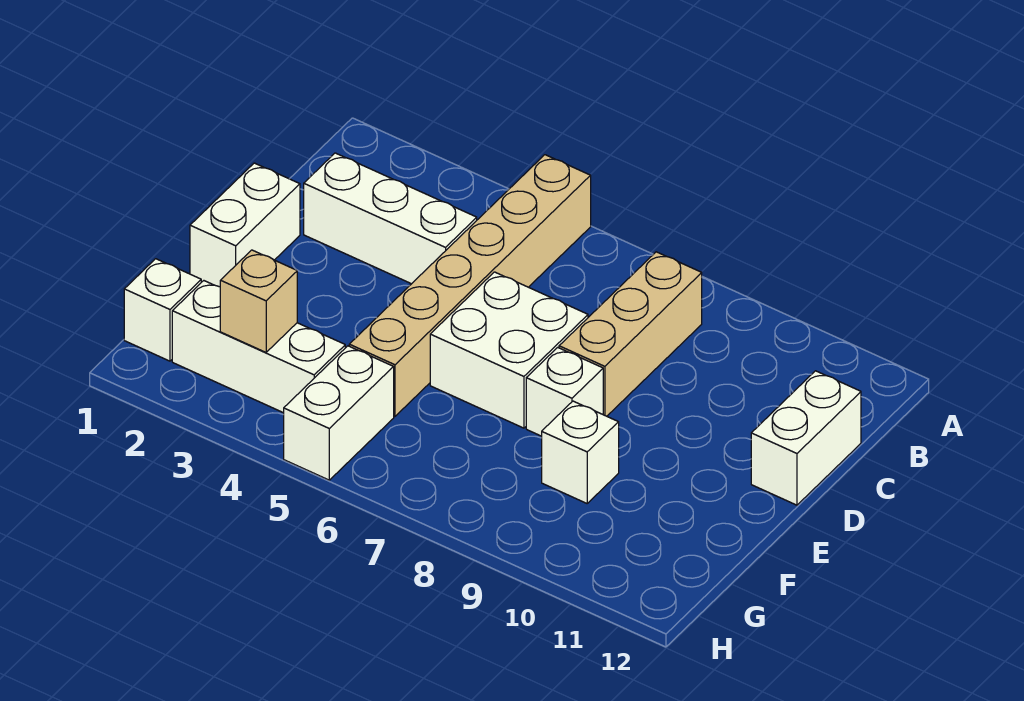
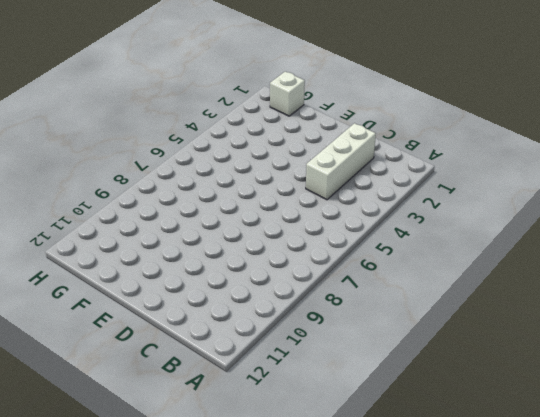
none -> tan 1x6 brick [349,155,591,416]
none -> tan 1x3 brick [559,252,702,416]
none -> white 1x2 brick [751,371,861,505]

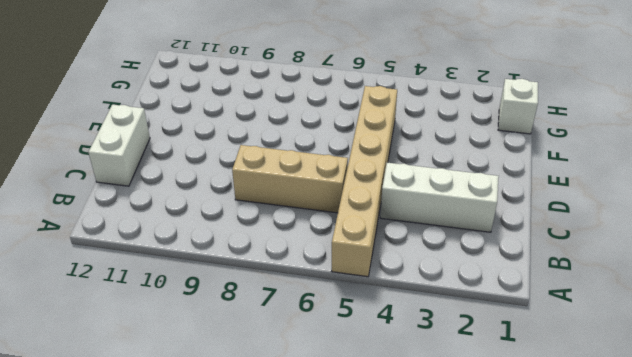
tan 1x3 brick [232,145,348,213] -> tan 1x3 brick turned to [559,252,702,416]
none -> white 1x2 brick [190,163,300,287]
none -> white 2x2 brick [430,272,588,428]
none -> white 1x1 brick [526,347,603,436]

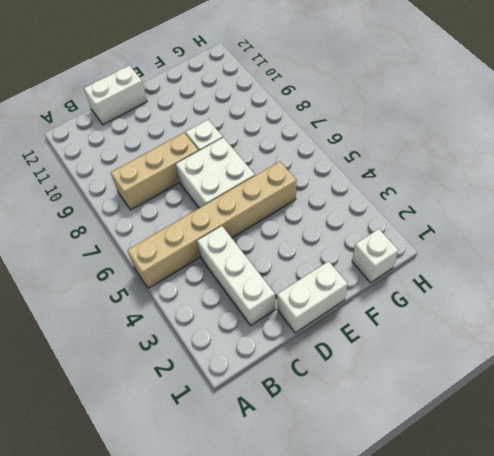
none -> white 1x1 brick [542,401,619,503]
none -> white 1x3 brick [172,281,345,413]
none -> white 1x2 brick [284,346,394,480]

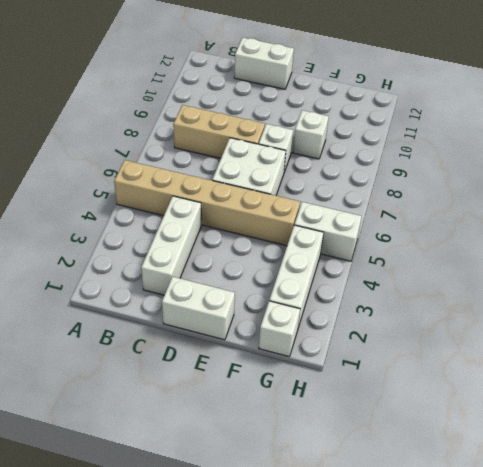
none -> tan 1x1 brick [220,250,297,352]

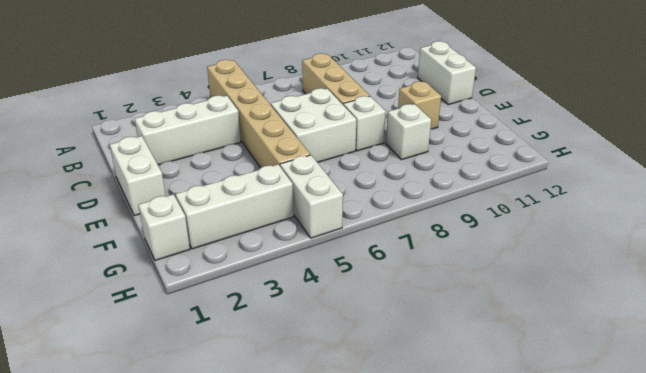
tan 1x1 brick [398,81,441,129] -> tan 1x1 brick moved to [220,250,297,352]

